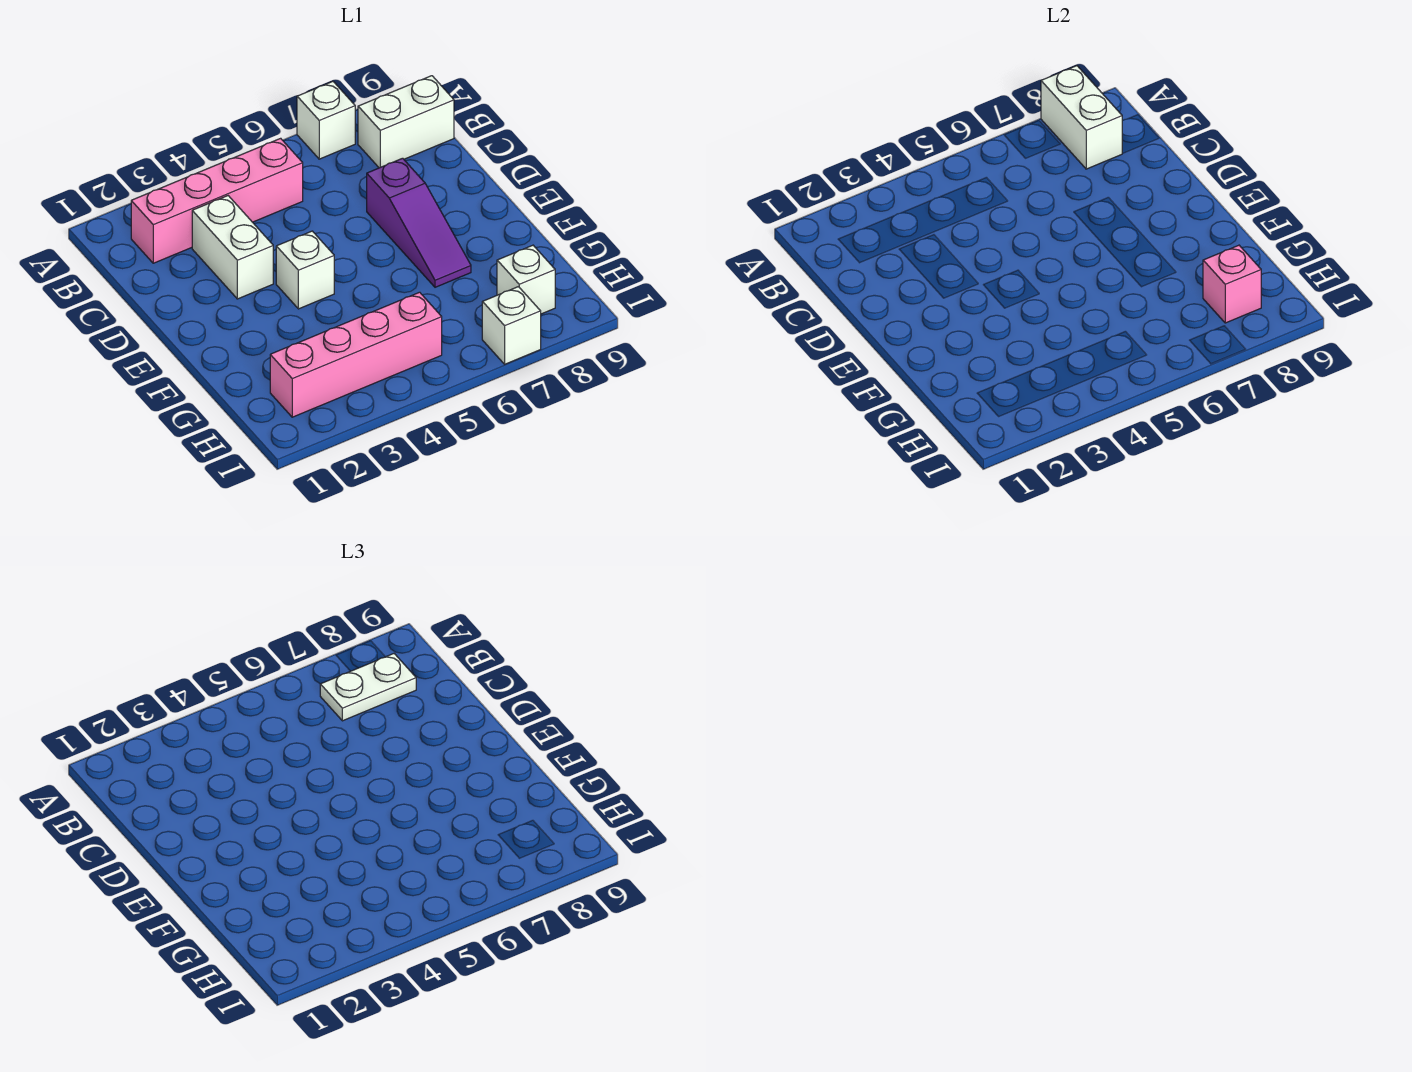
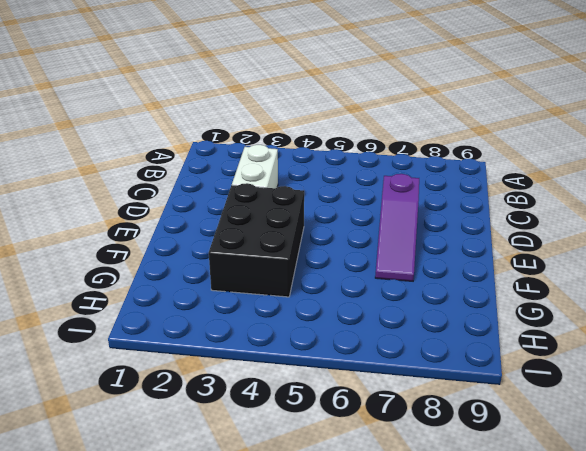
black 2x3 brick [209,183,304,297] -> white 1x1 brick [276,231,334,309]
none -> white 1x1 brick [297,81,355,159]
none -> pink 1x4 brick [131,138,303,263]
none -> white 1x2 brick [358,76,454,168]

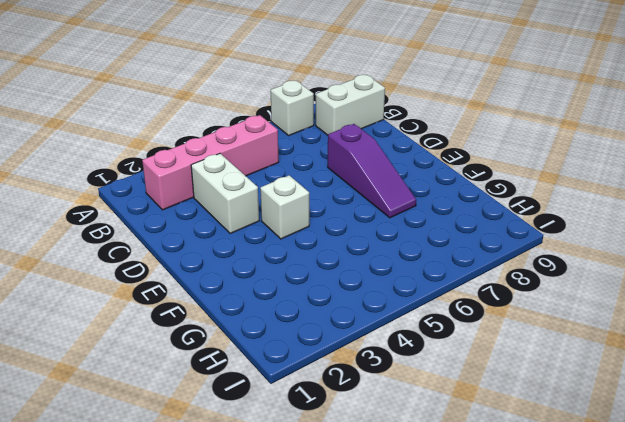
none -> pink 1x4 brick [270,292,442,417]
none -> white 1x1 brick [497,245,555,314]
none -> white 1x1 brick [482,287,541,364]

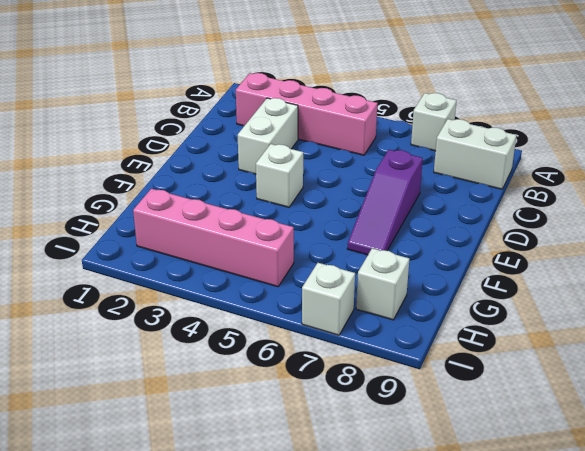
none -> white 1x2 brick [1041,66,1122,169]
none -> pink 1x1 brick [1203,245,1261,323]
none -> white 1x2 plate [320,654,416,721]

